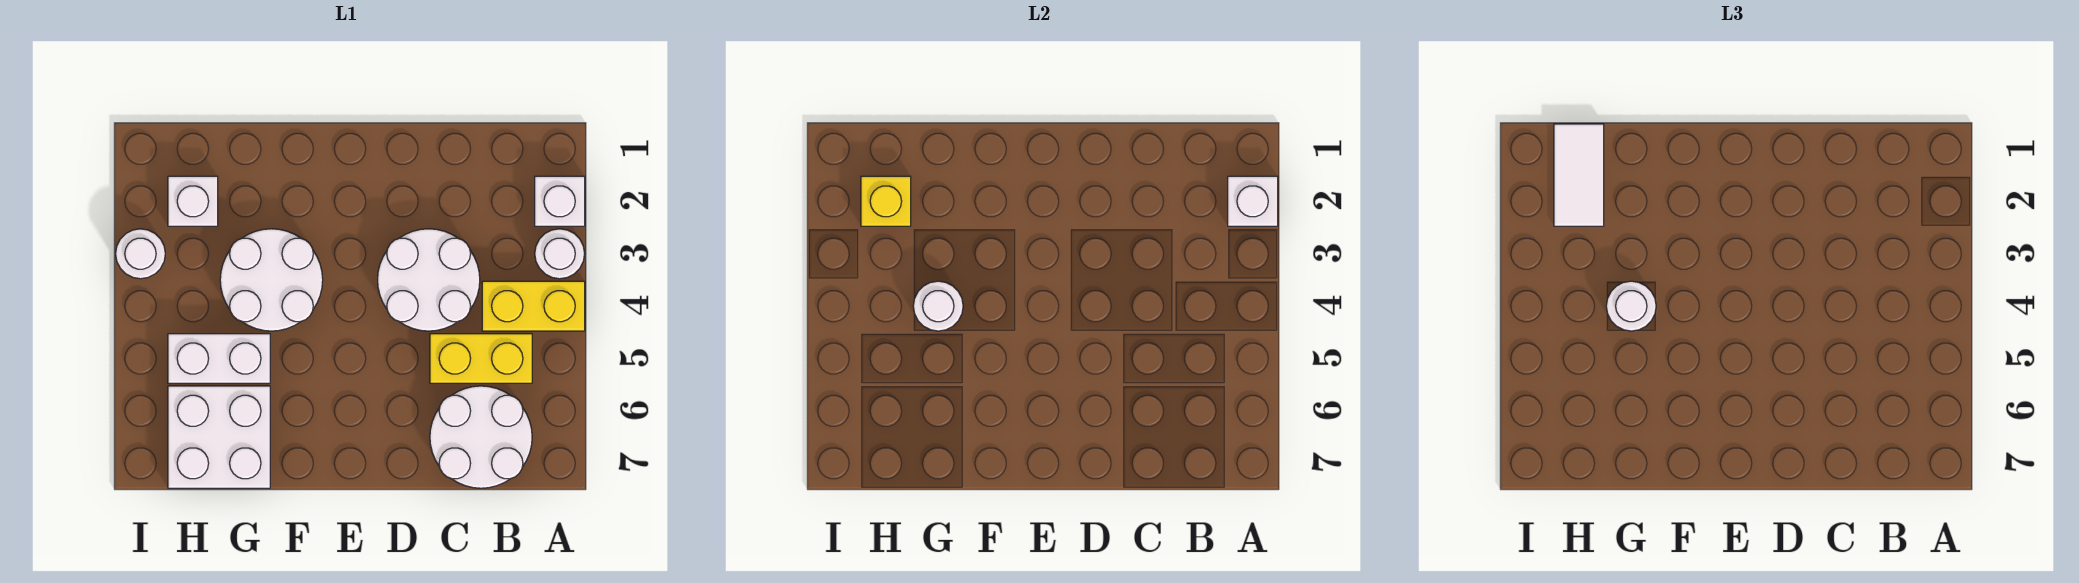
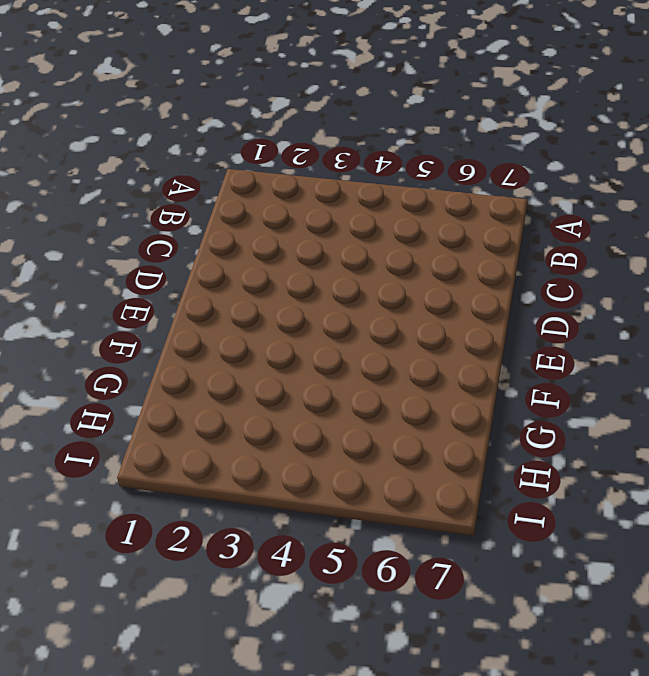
none -> white 1x1 brick [535,176,585,226]
none -> white 1x1 round brick [535,229,585,279]
none -> yellow 1x2 brick [482,281,585,331]

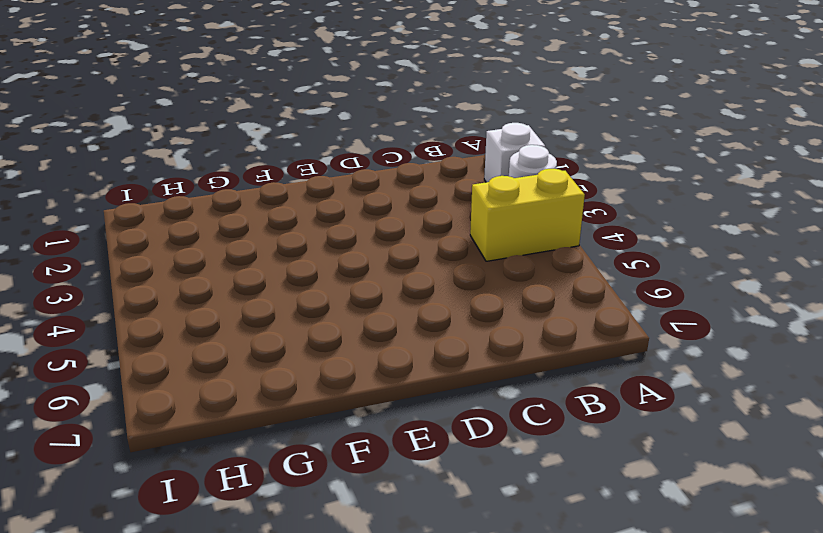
none -> yellow 1x2 brick [430,334,532,383]
none -> white 2x2 round brick [430,386,532,488]
none -> white 2x2 round brick [378,229,480,331]

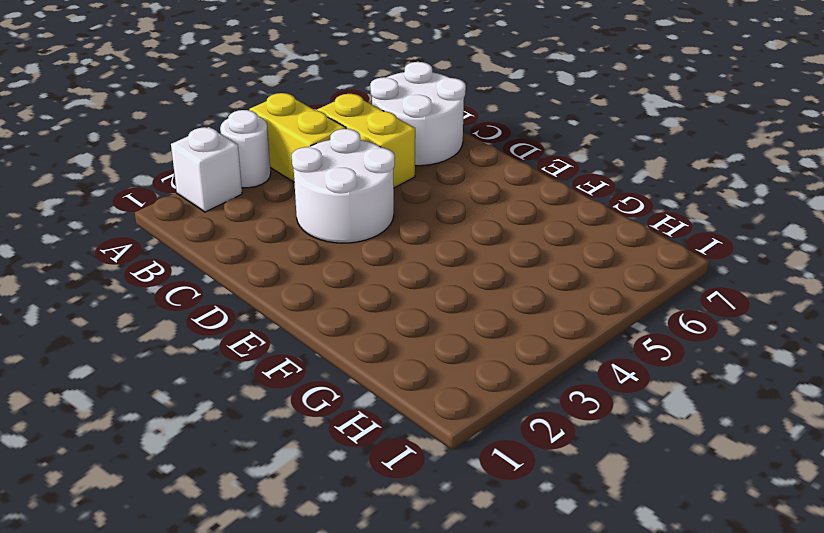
none -> white 2x2 round brick [220,229,323,331]
none -> white 1x2 brick [168,334,270,383]
none -> white 2x2 brick [168,386,270,488]

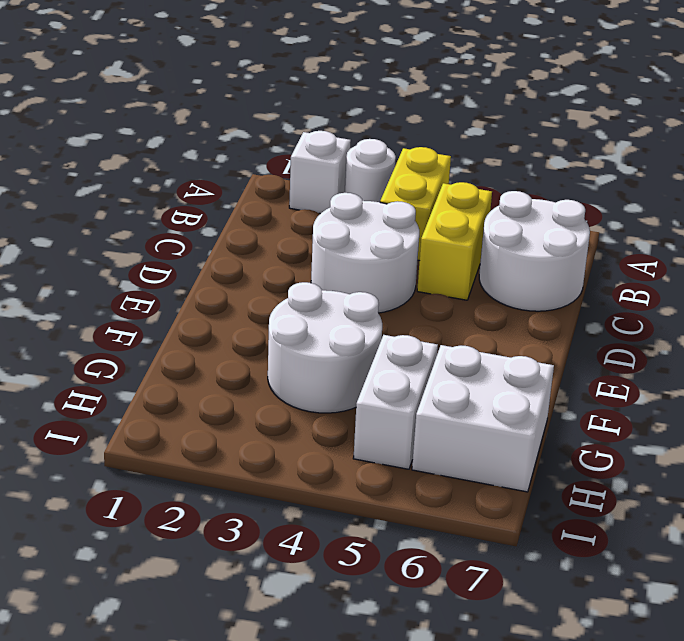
none -> white 1x1 brick [168,176,218,226]
none -> white 1x1 round brick [116,229,165,279]
none -> white 1x1 brick [1228,176,1278,226]

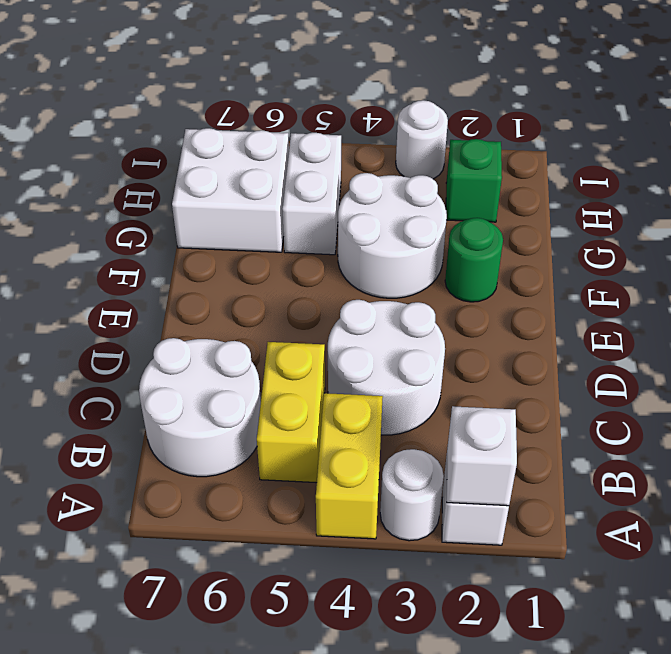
green 1x1 round brick [445,218,503,302] -> none
green 1x1 brick [446,139,502,222] -> white 1x1 brick [168,176,218,226]
none -> white 1x1 round brick [913,281,963,331]
none -> yellow 1x1 brick [861,176,911,226]
none -> white 1x1 round brick [1606,281,1656,331]

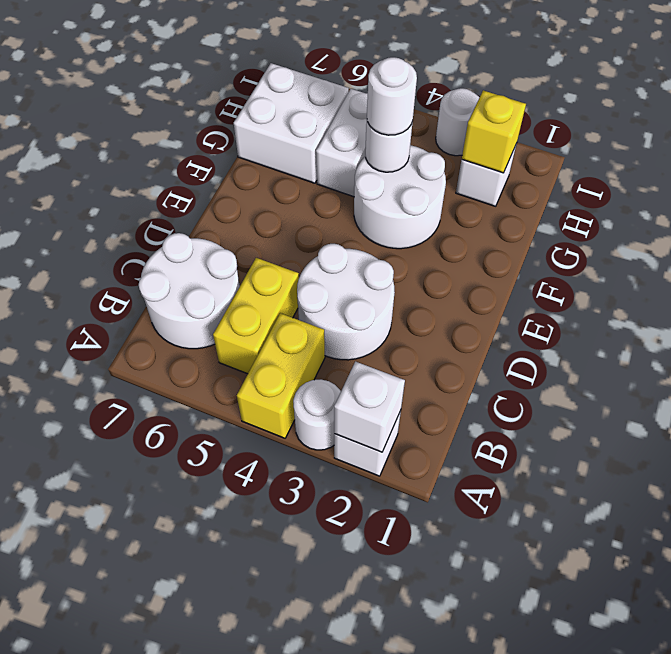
none -> white 1x2 tile [1554,124,1604,226]

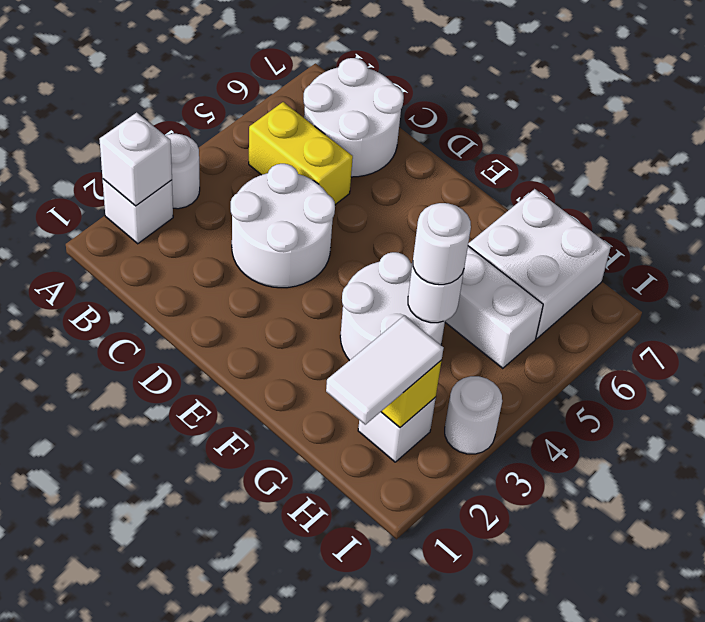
none -> yellow 1x2 brick [482,281,585,331]

